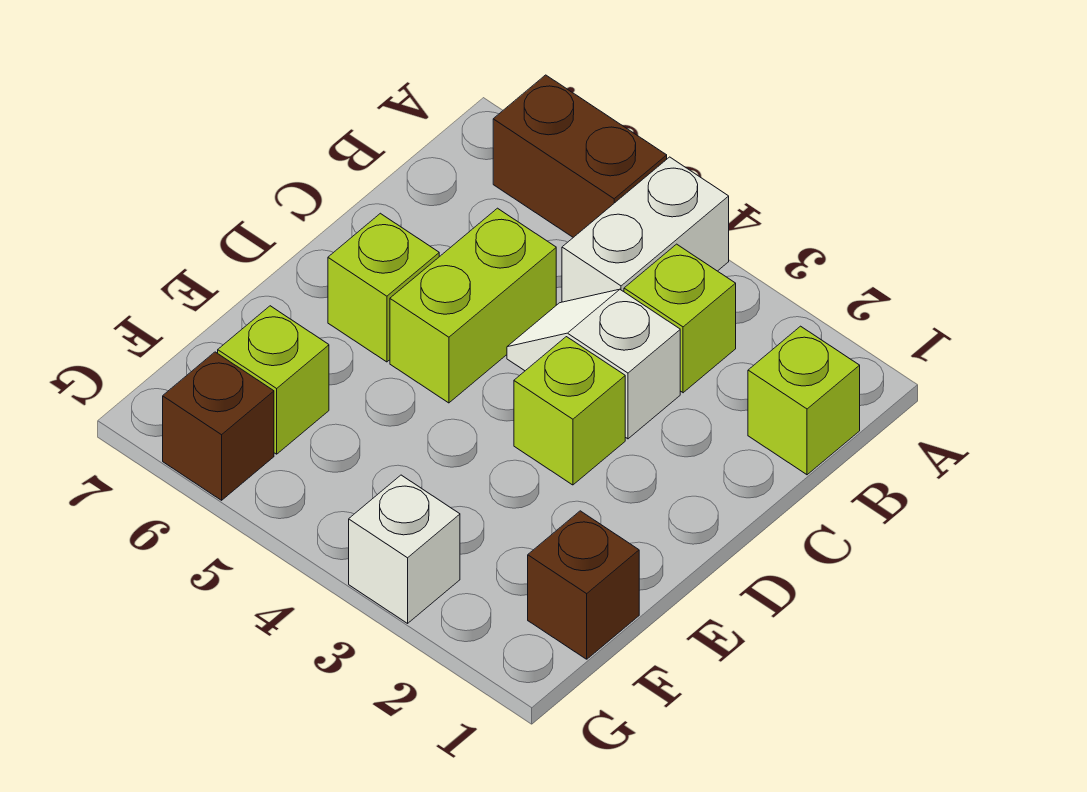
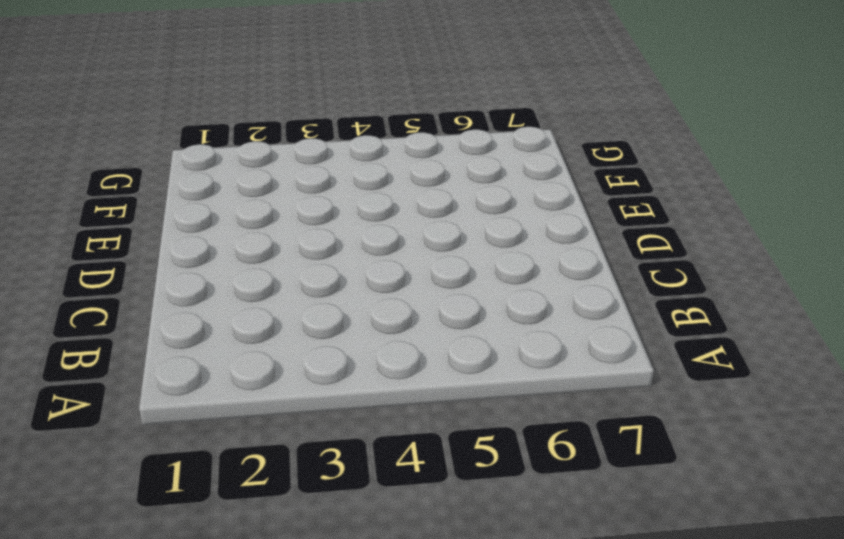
none -> white 1x2 brick [562,157,729,302]
none -> brown 1x2 brick [493,75,667,237]
none -> lime 1x1 brick [748,326,860,475]

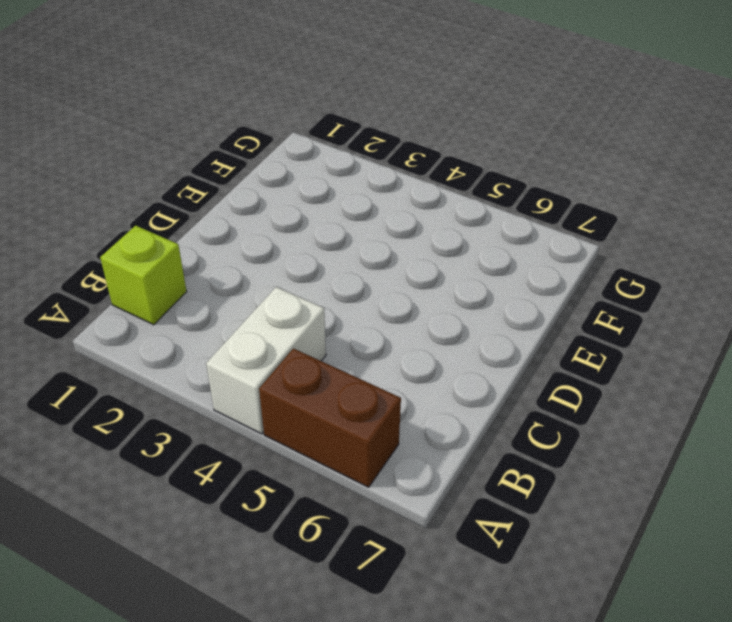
none -> lime 1x1 brick [624,244,736,393]
none -> white 1x2 slope [507,289,680,439]
none -> lime 1x2 brick [390,208,556,403]

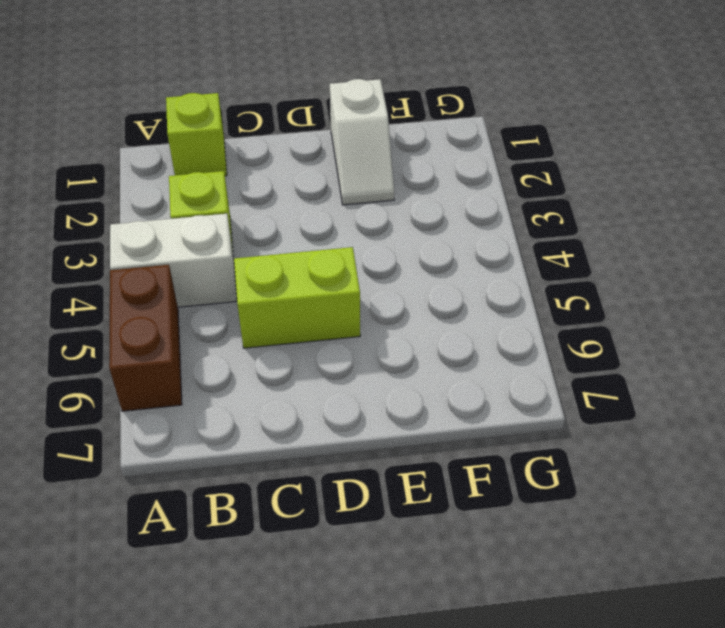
white 1x2 slope [330,79,394,205] -> white 1x2 slope moved to [507,289,680,439]
none -> lime 1x1 brick [514,337,625,485]
none -> lime 1x1 brick [328,213,439,362]
none -> brown 1x1 brick [528,511,639,659]

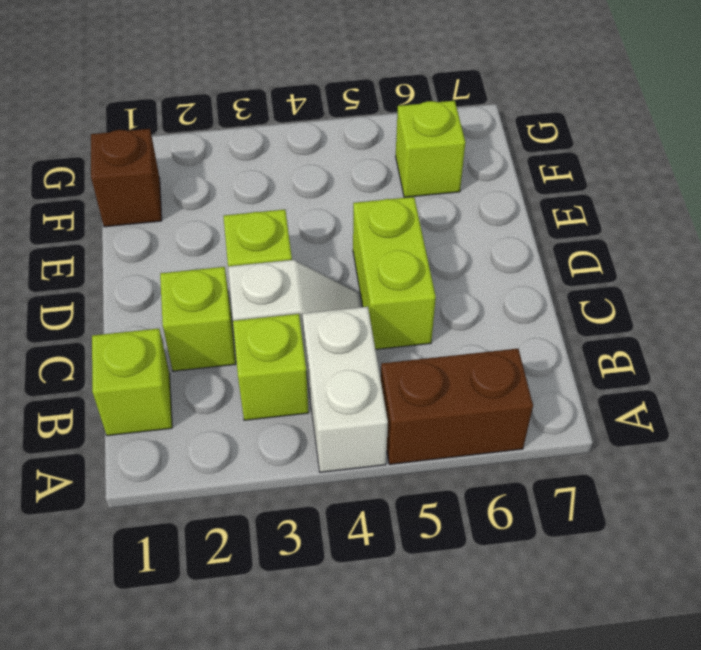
lime 1x1 brick [160,267,236,371] -> lime 1x1 brick moved to [328,213,439,362]
none -> white 1x1 brick [349,475,460,623]
none -> brown 1x1 brick [163,352,274,500]

